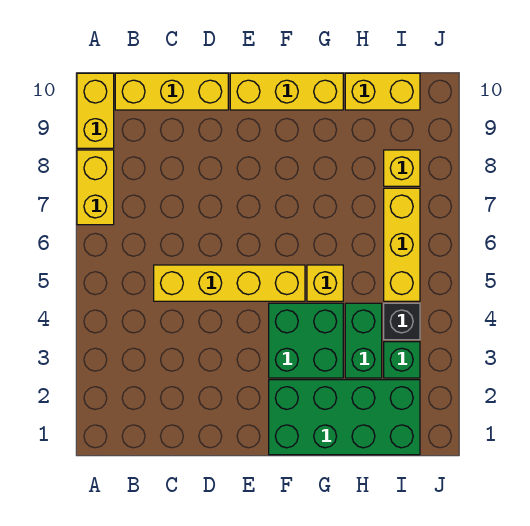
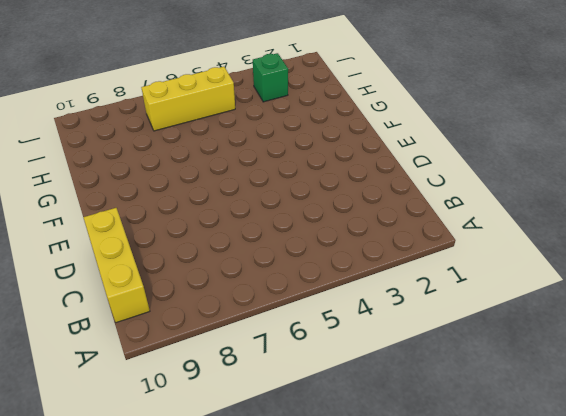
none -> yellow 1x2 brick [77,150,114,225]
none -> yellow 1x2 brick [77,73,114,148]
none -> yellow 1x4 brick [154,265,305,301]

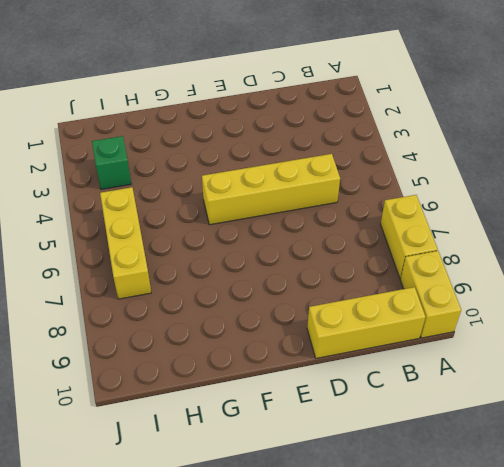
none -> yellow 1x3 brick [230,73,343,110]
none -> green 2x4 brick [269,380,420,455]
none -> green 2x2 brick [269,303,343,378]

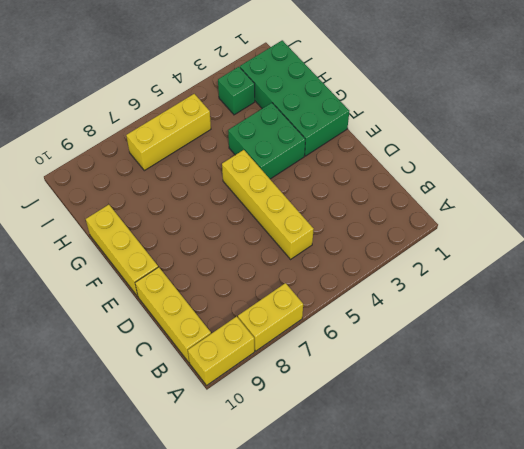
none -> yellow 1x1 brick [307,265,343,301]
none -> green 1x2 brick [345,303,382,378]
none -> yellow 1x2 brick [345,73,420,110]

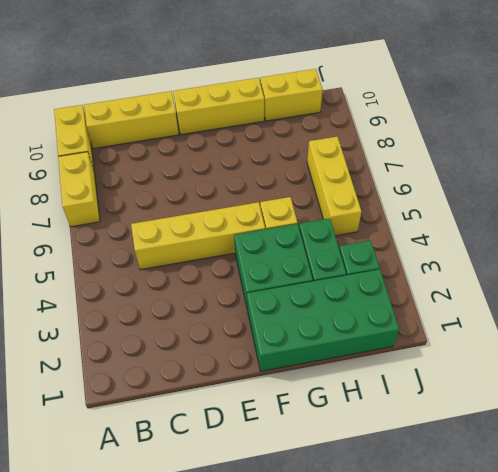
none -> black 1x1 brick [384,303,420,340]
none -> yellow 1x1 brick [384,150,420,186]

